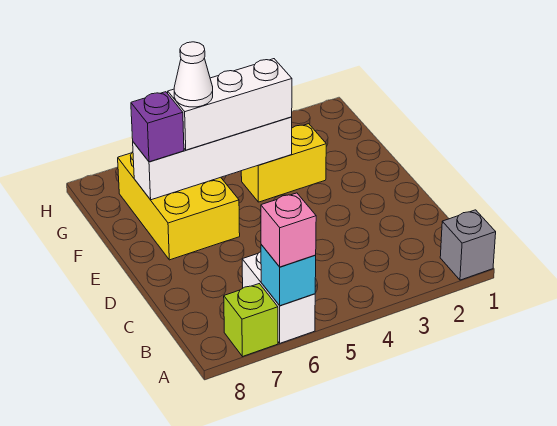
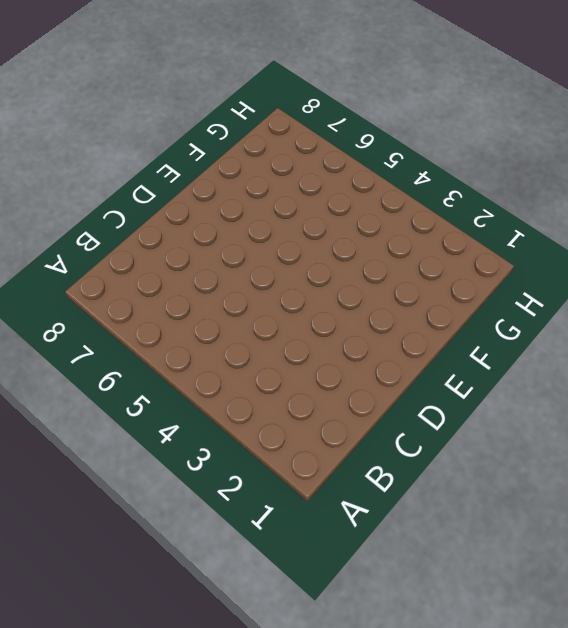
none -> grey 1x1 brick [440,210,496,280]
none -> white 1x2 brick [242,252,315,343]

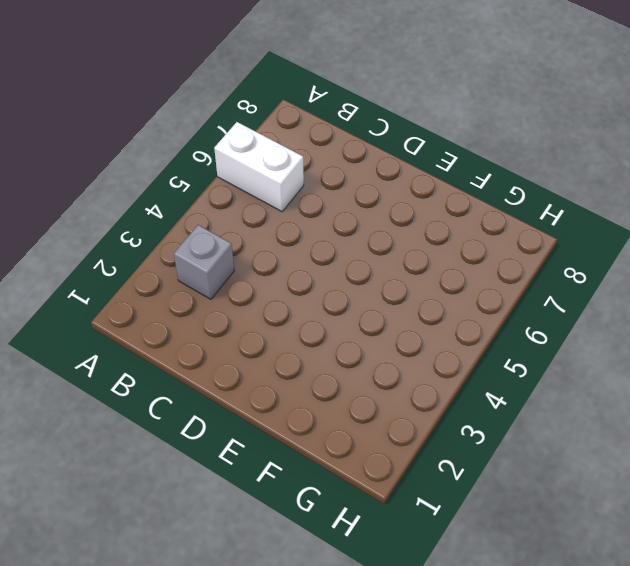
grey 1x1 brick [174,225,234,299] -> grey 1x1 brick moved to [440,210,496,280]
none -> lime 1x1 brick [224,284,278,357]
none -> yellow 2x3 brick [118,152,240,260]

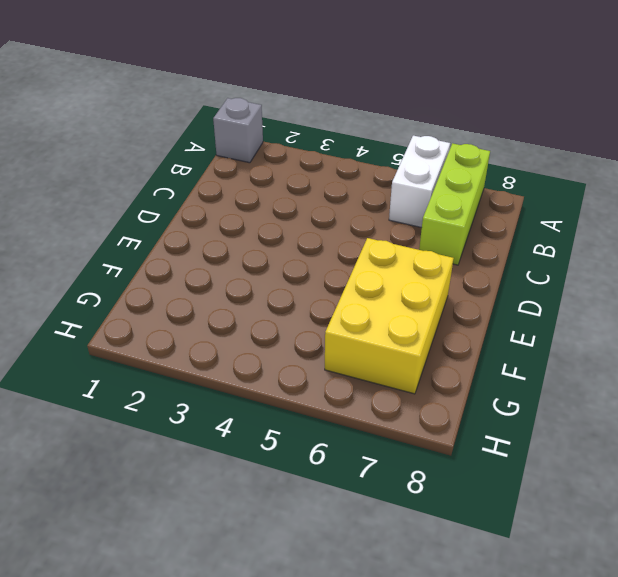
lime 1x3 brick [419,143,490,265] -> lime 1x1 brick [224,284,278,357]
none -> yellow 1x2 brick [241,124,326,202]
none -> cyan 1x1 brick [261,245,316,306]

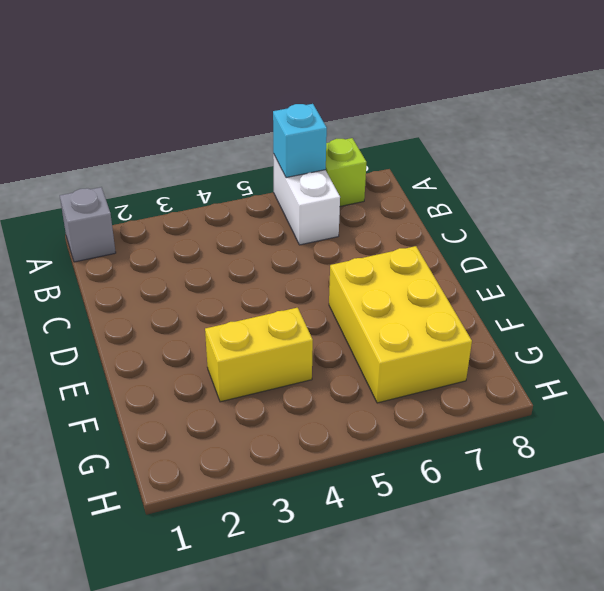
none -> white 1x4 brick [133,117,292,200]
none -> pink 1x1 brick [261,193,316,267]

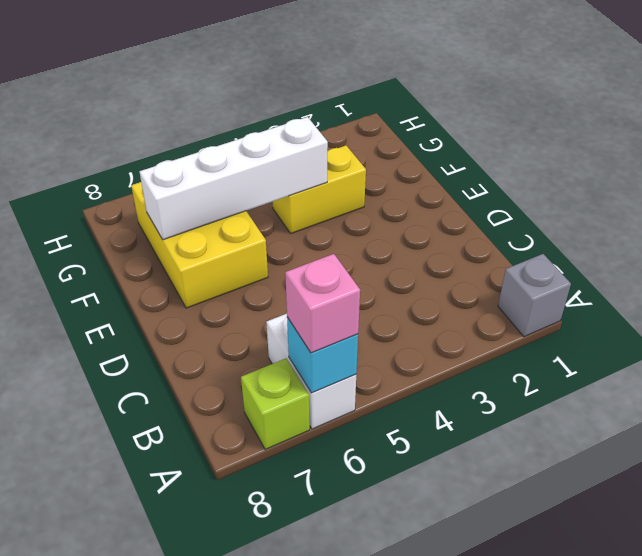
none -> white 1x3 brick [168,59,292,150]
none -> purple 1x1 brick [131,92,184,162]

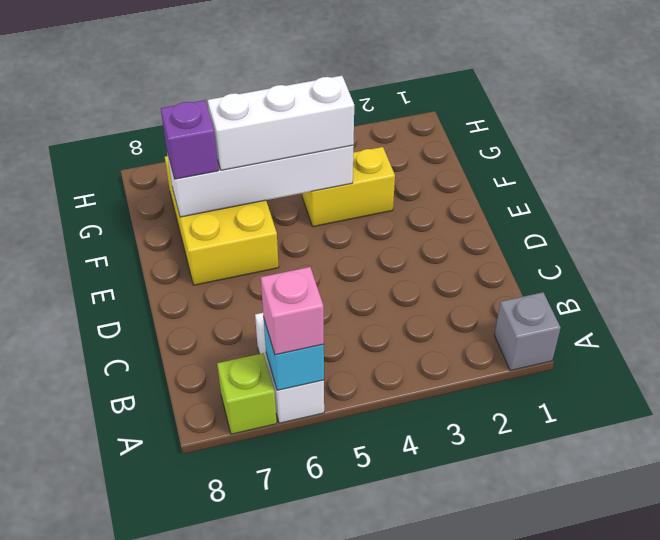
none -> white 1x1 cone [174,42,213,107]

